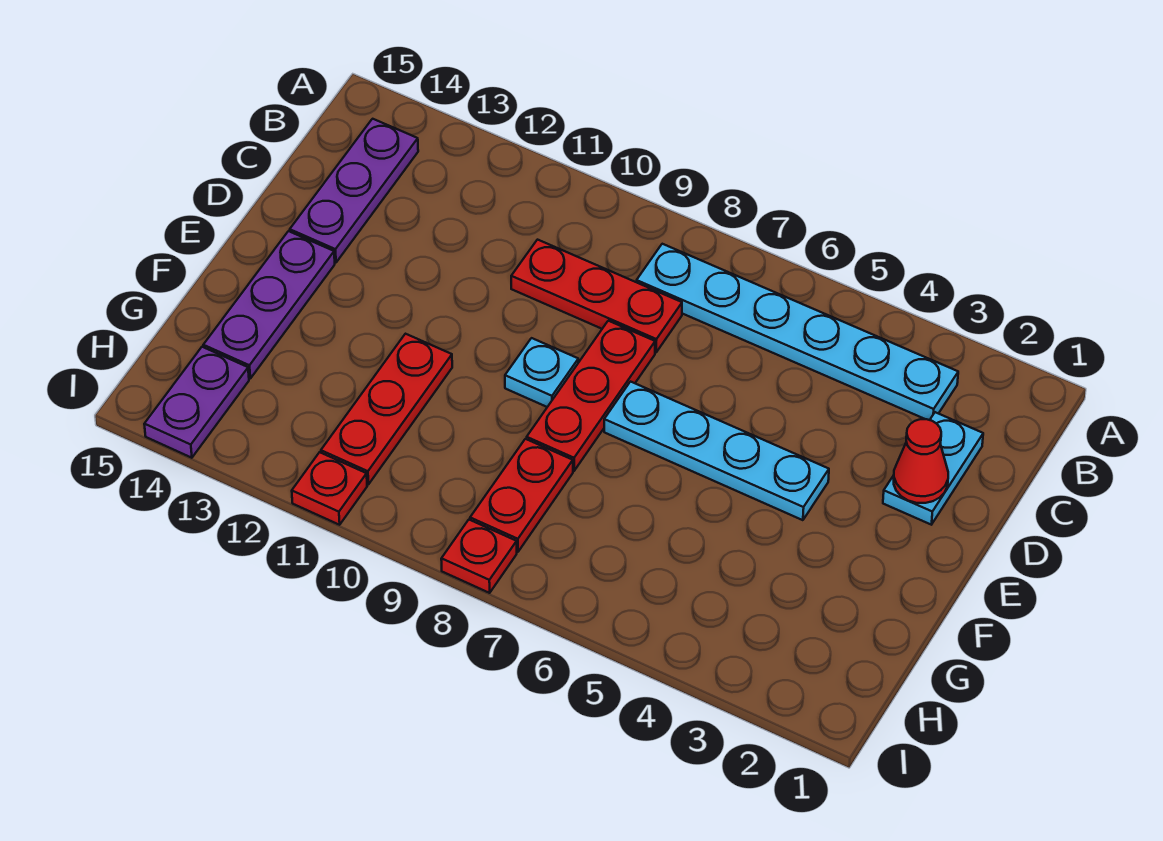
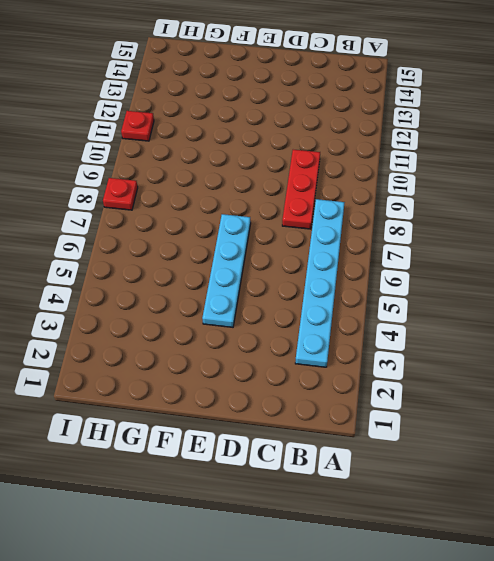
none -> purple 1x3 plate [290,119,418,263]
none -> cyan 1x2 plate [883,412,983,525]
none -> red 1x3 plate [527,321,655,471]

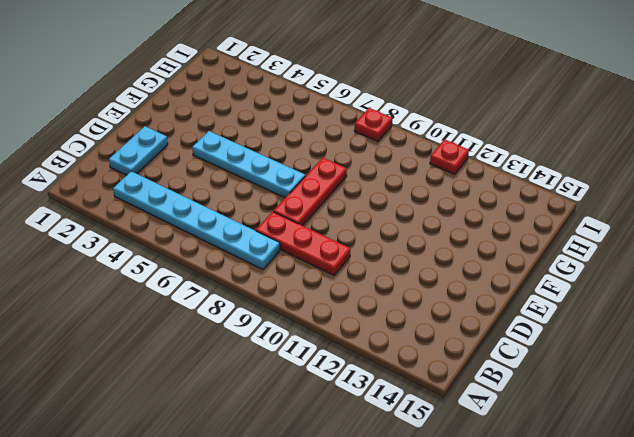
none -> purple 1x3 plate [290,119,418,263]
none -> cyan 1x1 plate [505,338,578,407]
none -> purple 1x3 plate [203,231,335,378]

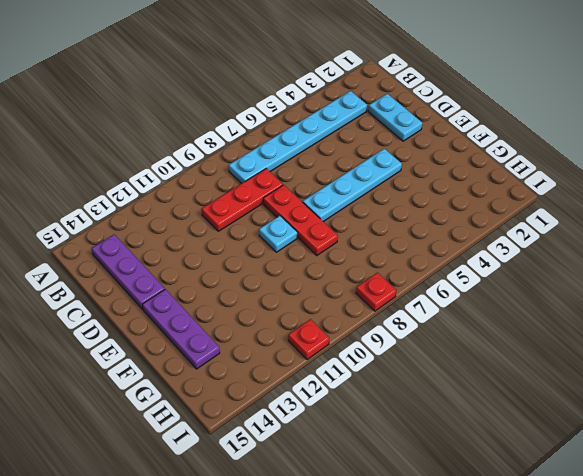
none -> red 1x3 plate [321,334,452,484]
none -> red 1x2 plate [470,439,573,552]
none -> purple 1x2 plate [144,347,249,458]

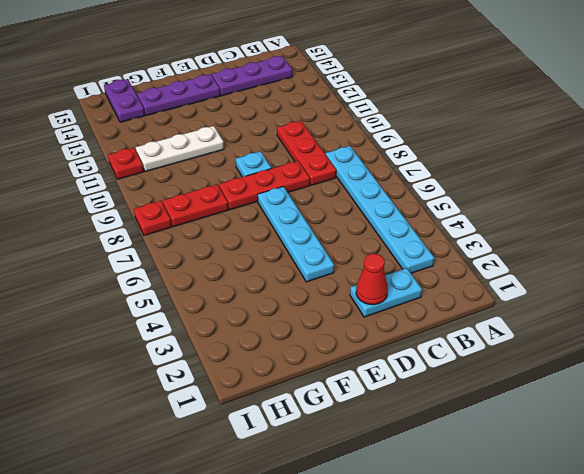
white 1x3 plate [136,126,224,172] -> red 1x3 plate [321,334,452,484]
purple 1x2 plate [104,79,145,122] -> purple 1x2 plate turned to [144,347,249,458]

